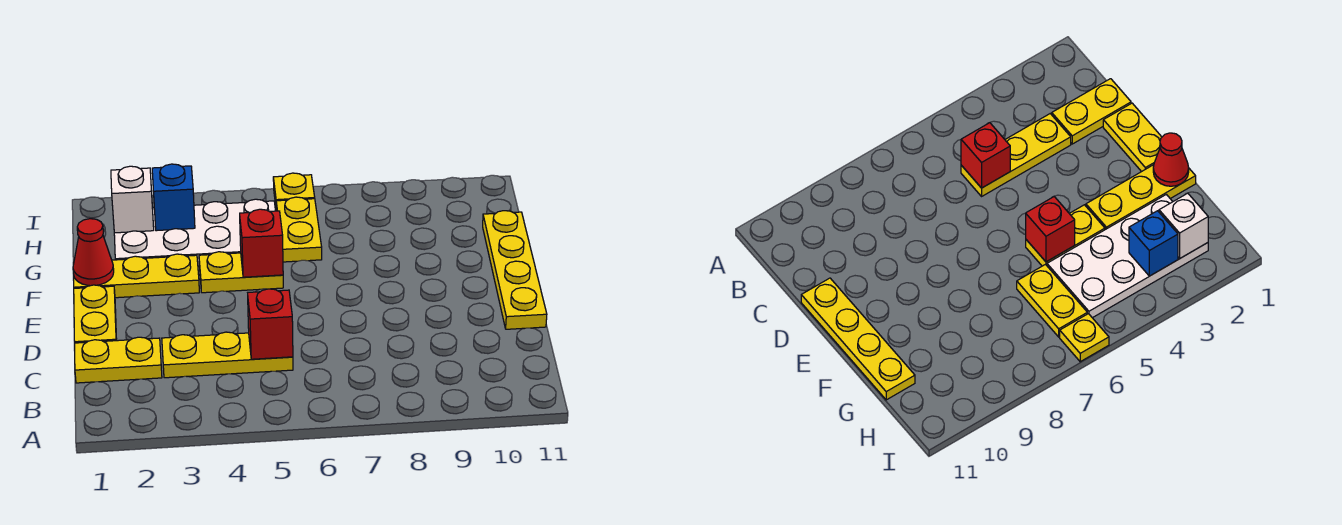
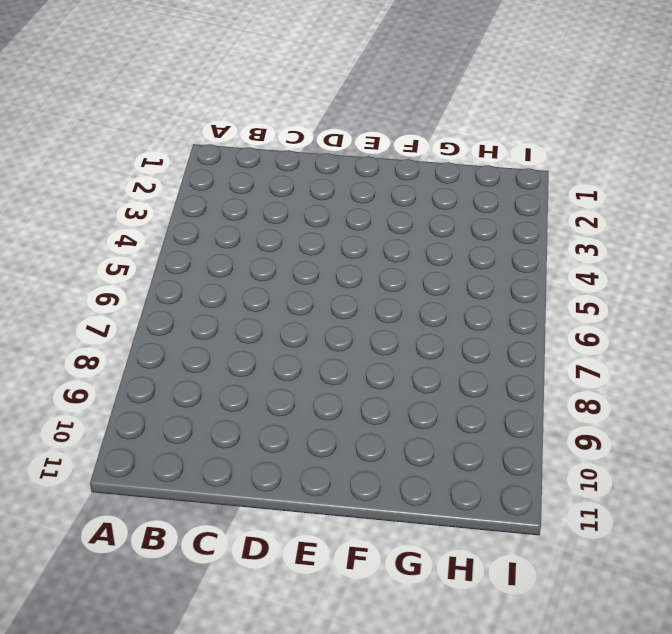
none -> yellow 1x2 plate [75,337,162,383]
none -> yellow 1x3 plate [162,332,293,378]
none -> yellow 1x2 plate [74,285,117,343]

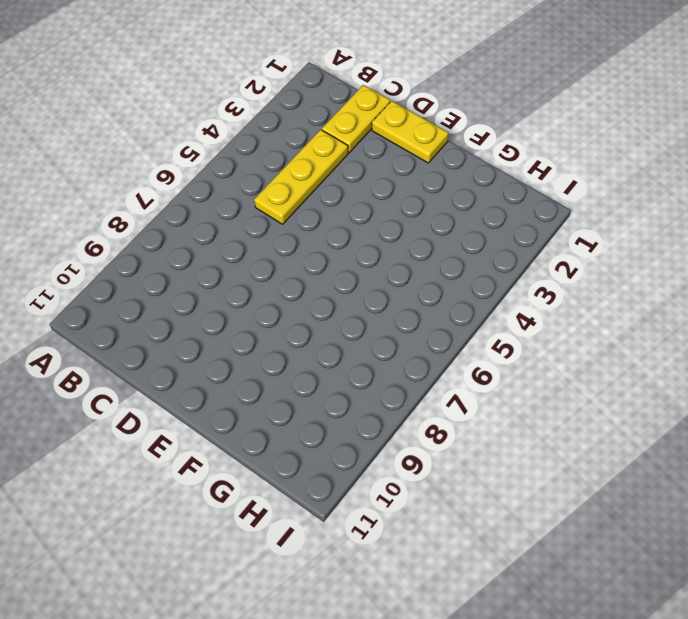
none -> yellow 1x4 plate [483,211,547,329]
none -> yellow 1x3 plate [73,254,199,298]
none -> yellow 1x2 plate [199,252,283,293]

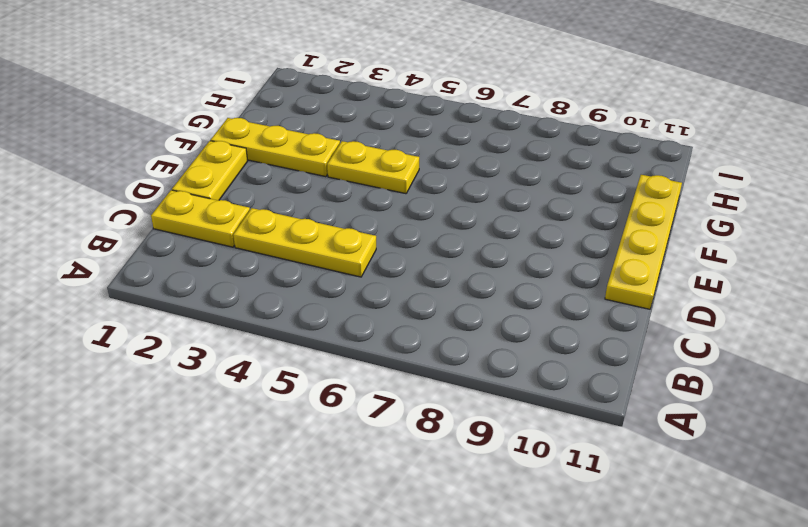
none -> white 2x4 plate [114,199,276,267]
none -> yellow 1x2 plate [276,197,322,262]
none -> yellow 1x1 plate [273,173,315,205]

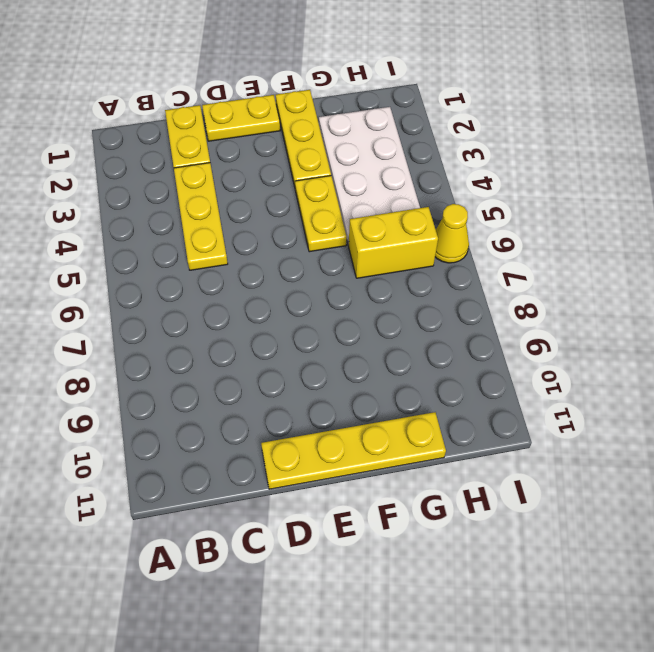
yellow 1x2 brick [349,207,438,278] -> yellow 1x2 plate [276,197,322,262]
yellow 1x1 cone [435,204,469,263] -> yellow 1x1 plate [273,173,315,205]
none -> red 1x1 brick [248,289,293,359]
none -> red 1x1 cone [73,219,114,286]
none -> red 1x1 brick [240,209,283,277]

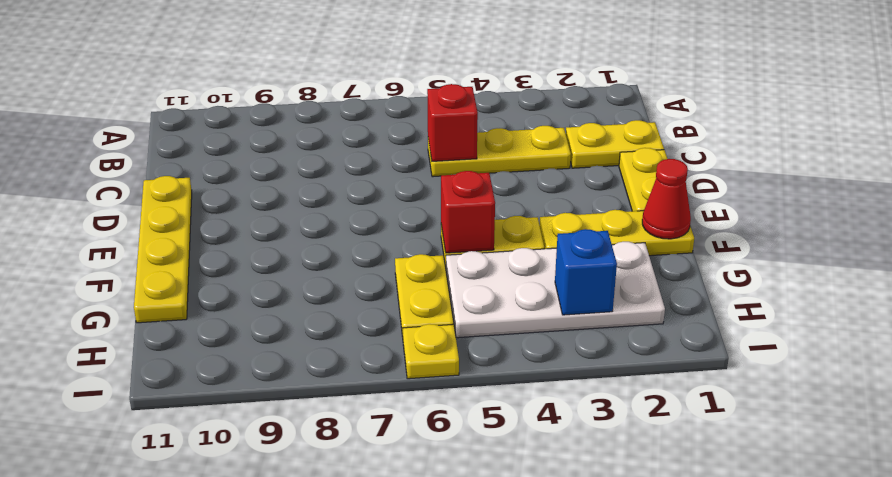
none -> white 1x1 brick [111,166,154,233]

